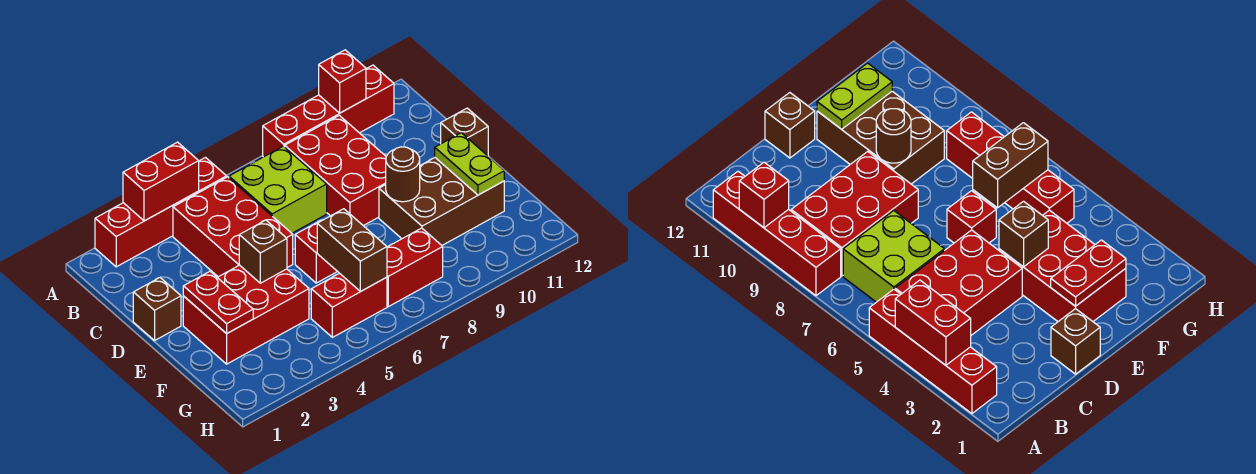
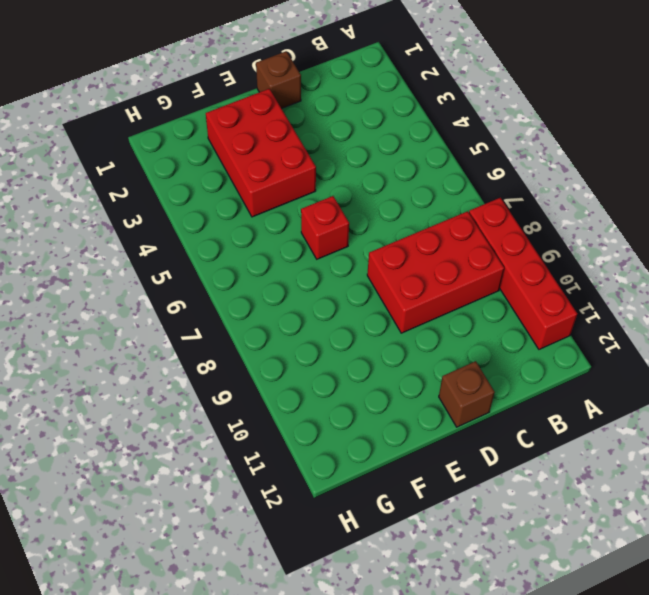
none -> red 1x4 brick [95,158,227,267]
none -> red 2x3 brick [173,177,293,277]
none -> lime 2x2 brick [229,146,327,233]

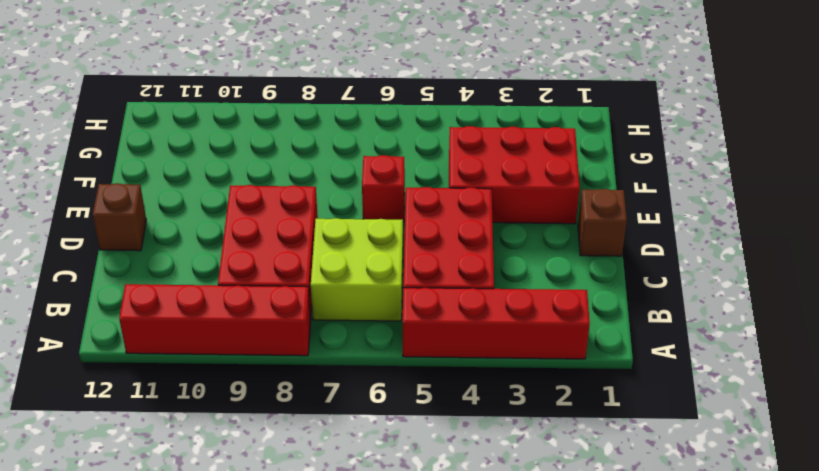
none -> brown 2x3 brick [379,158,504,245]
none -> red 1x2 brick [311,273,387,337]
none -> red 1x2 brick [387,228,443,307]

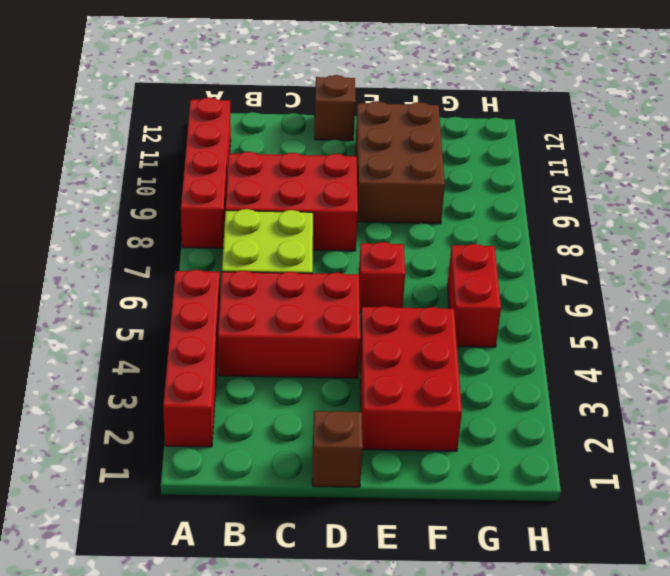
none -> red 1x2 brick [387,228,443,307]
none -> red 1x2 brick [123,142,199,221]
none -> red 1x1 brick [319,50,366,113]

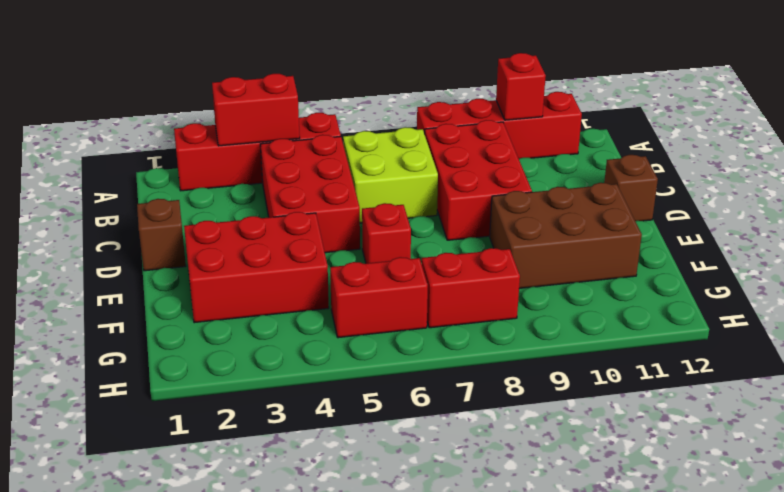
none -> red 1x2 plate [183,271,253,334]
none -> brown 1x1 brick [239,220,287,283]
none -> brown 1x1 round brick [386,147,420,202]

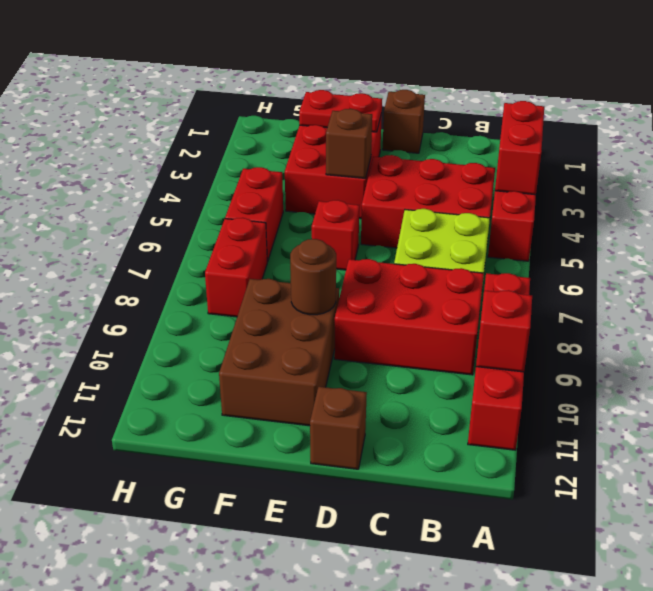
none -> lime 1x2 plate [435,133,504,195]
none -> brown 1x2 brick [317,209,387,291]

